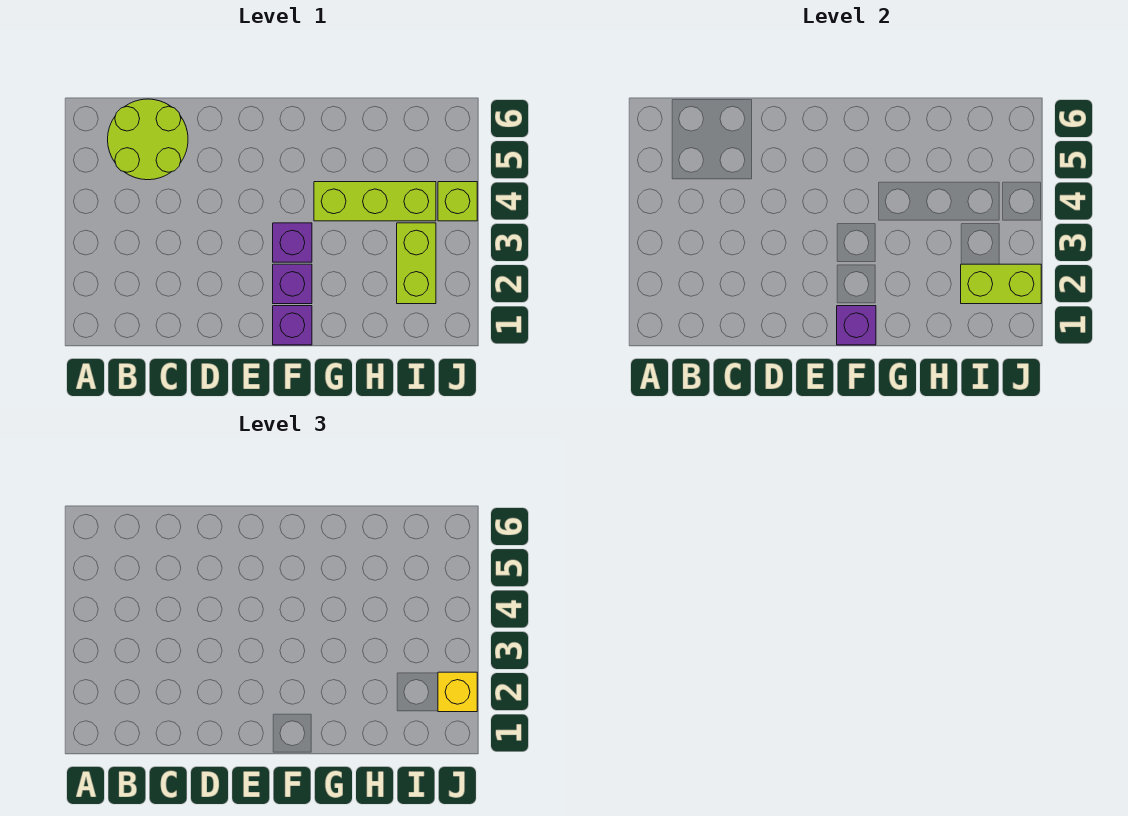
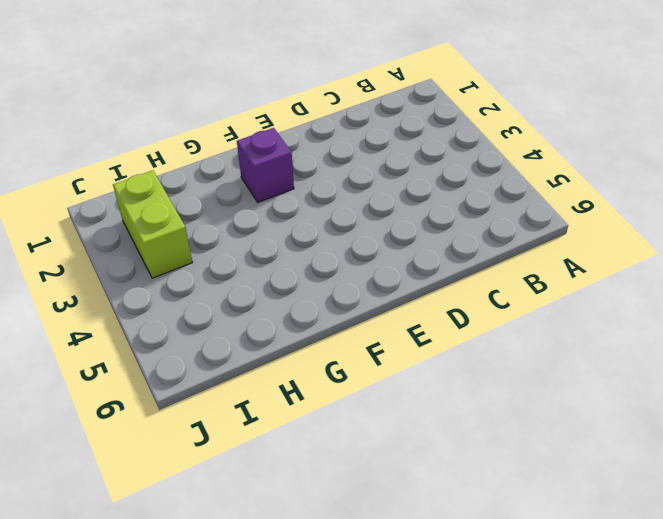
none -> lime 2x2 round brick [108,99,188,180]
none -> purple 1x1 brick [273,306,312,345]

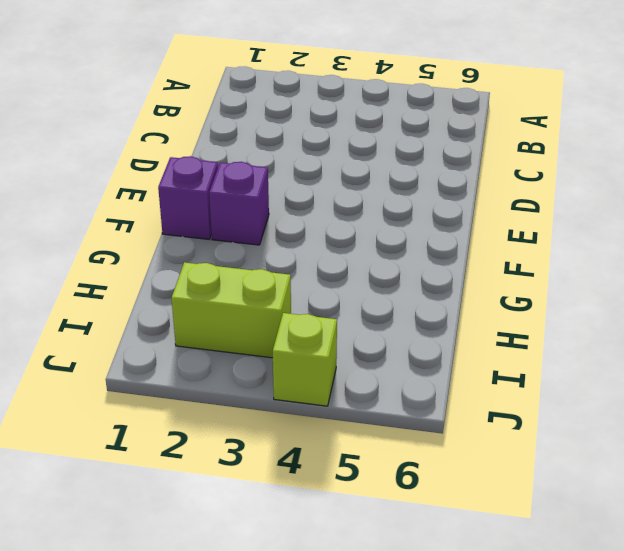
none -> lime 2x2 round brick [108,99,188,180]
none -> purple 1x1 brick [273,223,312,262]

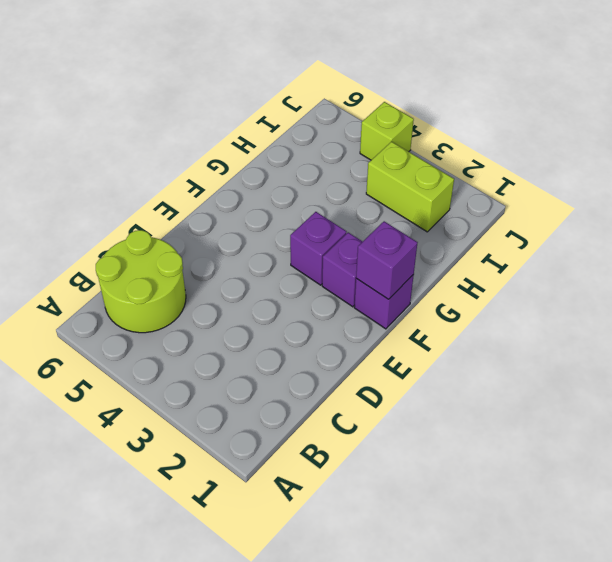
none -> lime 1x3 brick [314,182,436,221]
none -> lime 1x2 brick [961,264,1041,304]

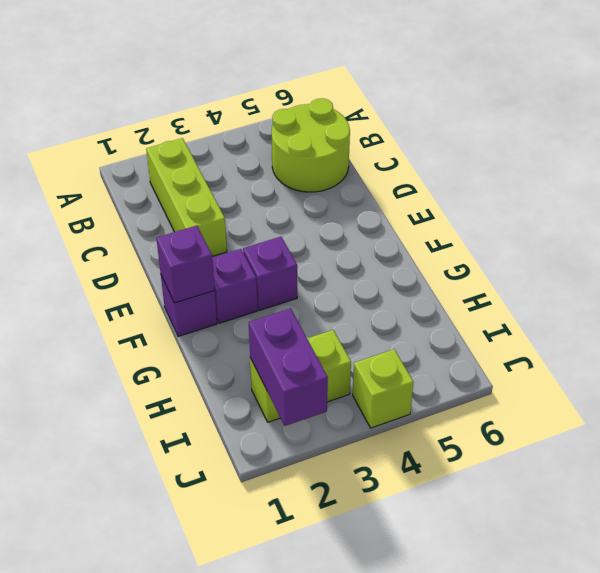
lime 1x3 brick [146,138,227,256] -> lime 1x3 brick moved to [314,182,436,221]
purple 1x2 brick [249,308,328,426] -> lime 1x2 brick [961,264,1041,304]
none -> yellow 1x1 brick [438,672,477,712]

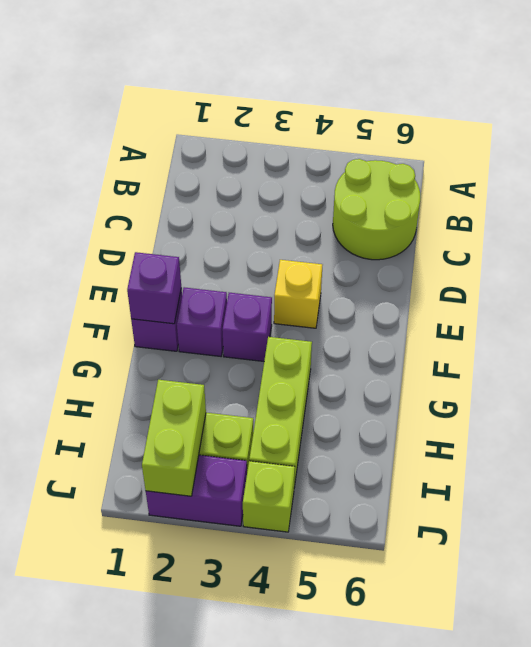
yellow 1x1 brick [274,260,322,328] -> yellow 1x1 brick moved to [438,672,477,712]
purple 1x2 brick [146,455,247,526] -> none

